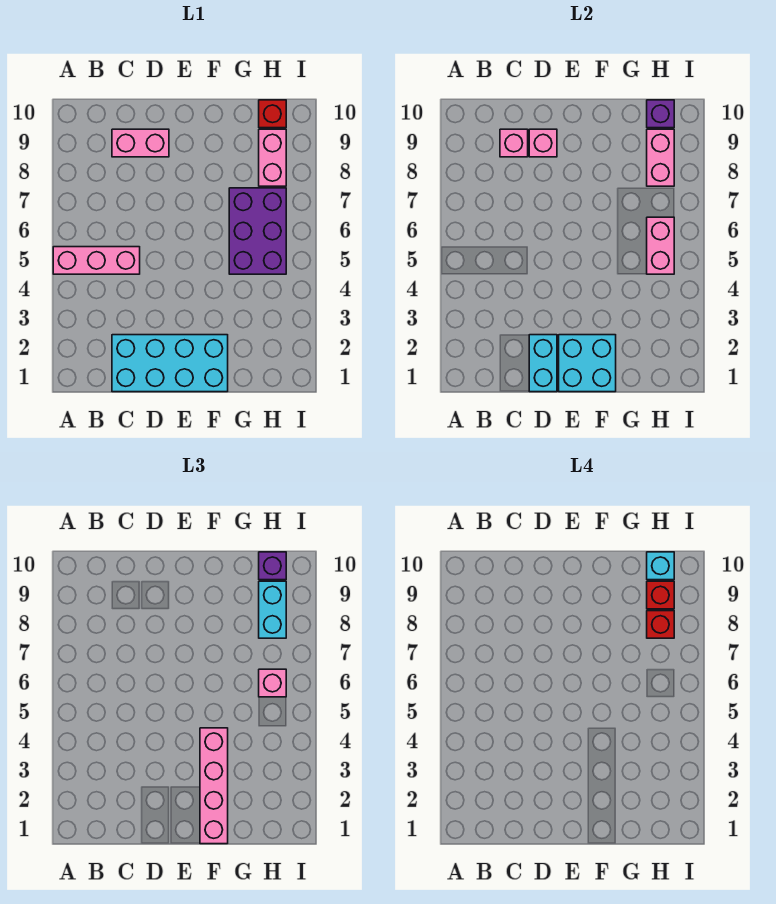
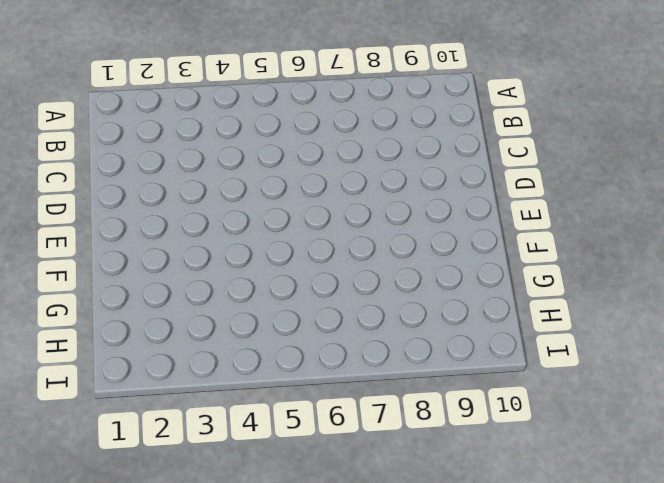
none -> pink 1x3 brick [53,247,140,274]
none -> cyan 2x4 brick [112,335,228,392]
none -> pink 1x2 brick [112,129,169,157]

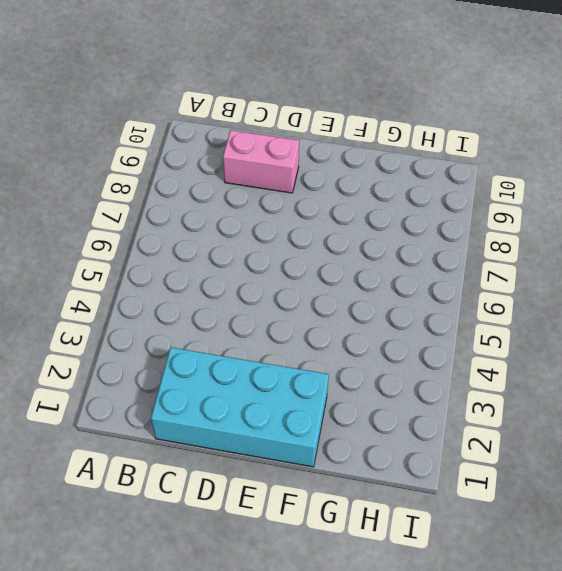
none -> pink 1x3 brick [53,247,140,274]
none -> purple 2x3 brick [229,188,286,274]
none -> pink 1x2 brick [259,129,286,186]

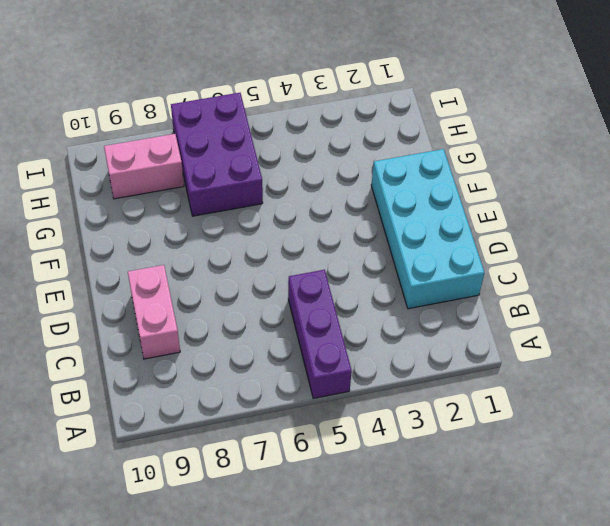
purple 1x3 brick [288,270,352,398] -> pink 1x3 brick [53,247,140,274]
purple 2x3 brick [171,93,263,216] -> purple 2x3 brick turned to [229,188,286,274]
none -> red 1x1 brick [259,100,286,128]
none -> pink 1x1 brick [500,129,528,157]
none -> cyan 1x2 brick [529,335,557,392]

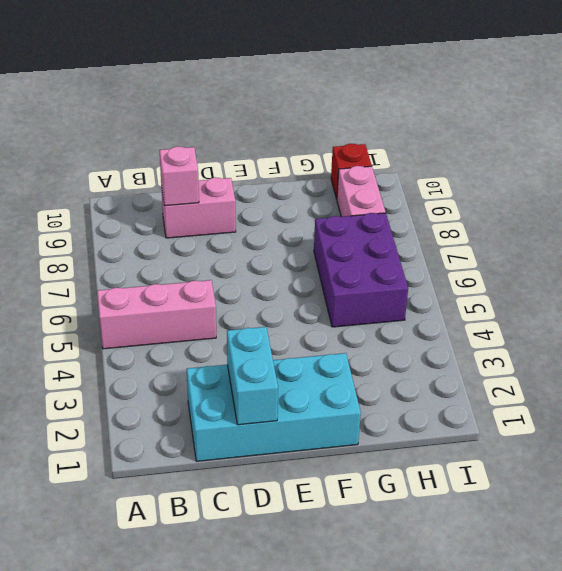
none -> pink 1x1 brick [529,129,557,157]
none -> cyan 2x2 brick [559,335,616,392]
none -> pink 1x2 brick [647,217,674,274]

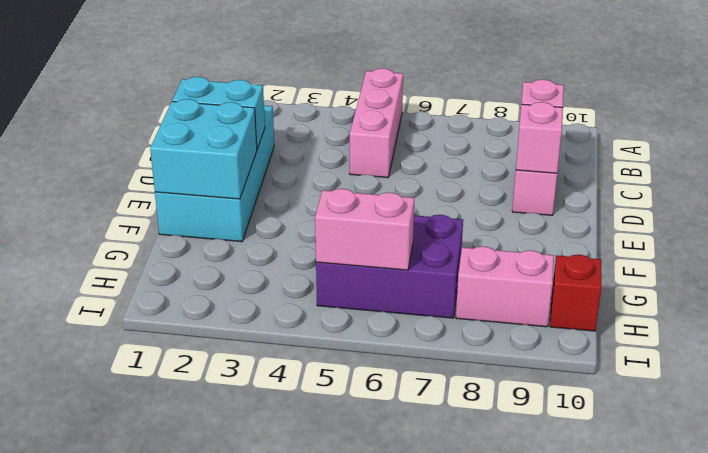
none -> pink 1x2 brick [647,129,674,186]
none -> purple 1x1 brick [647,100,674,128]
none -> pink 1x4 brick [200,728,228,844]

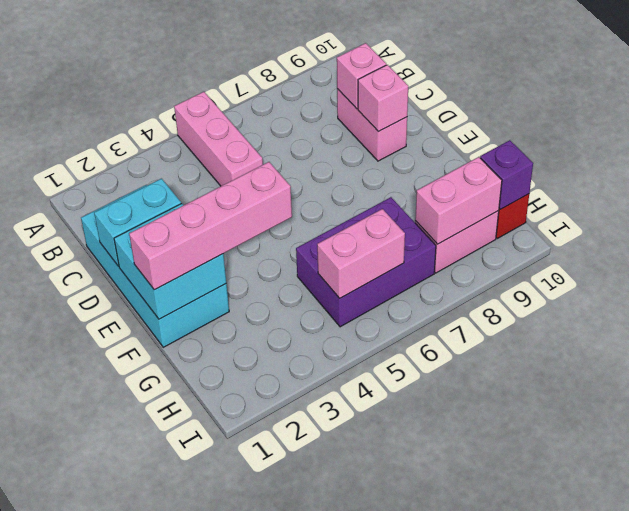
none -> pink 1x1 brick [259,669,286,697]
none -> cyan 1x2 brick [259,581,286,638]
none -> purple 1x1 brick [259,552,286,580]

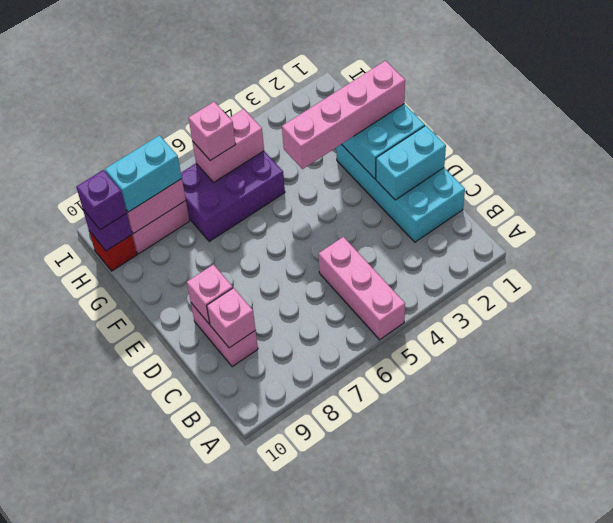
none -> red 1x1 brick [647,611,674,638]
none -> red 1x1 brick [647,581,674,609]
none -> cyan 1x1 brick [647,552,674,580]

